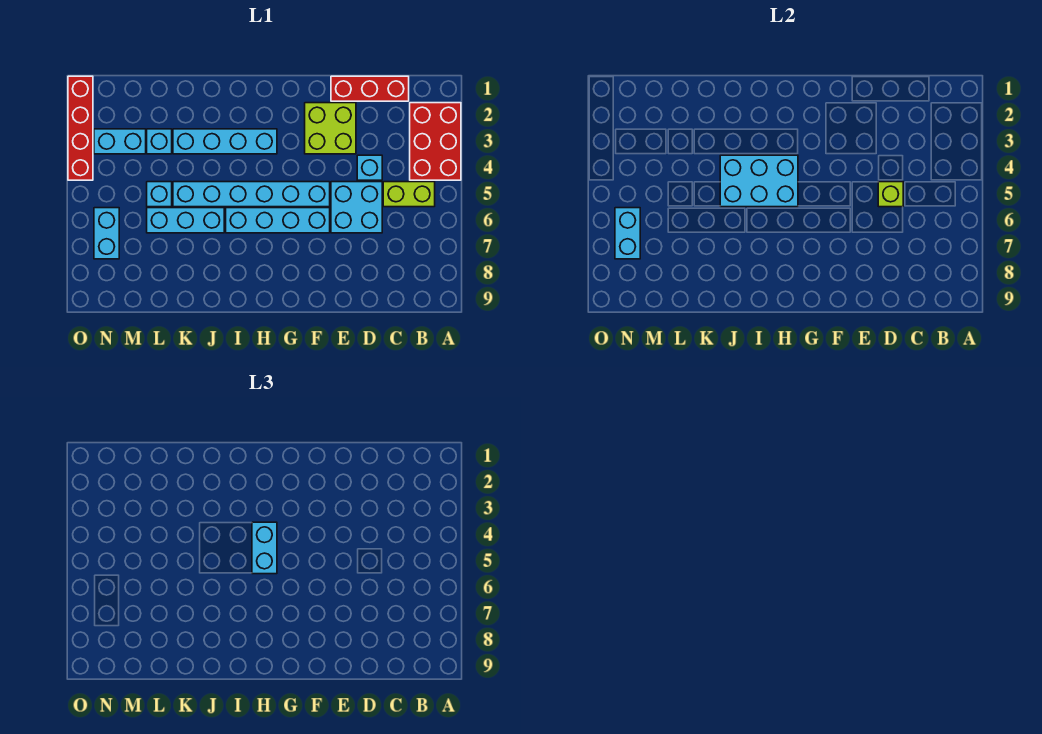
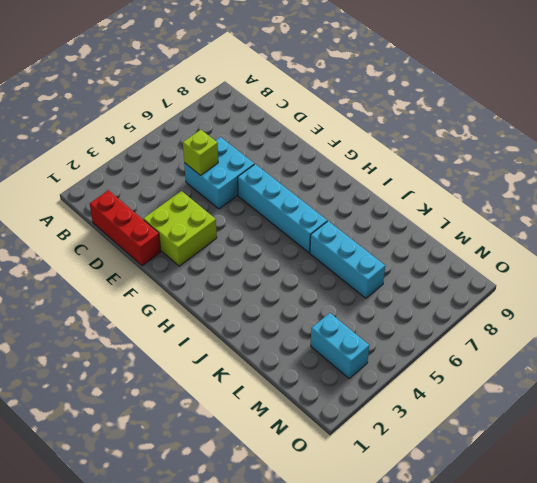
none -> red 2x3 brick [410,103,461,180]
none -> lime 1x2 brick [383,182,435,207]
none -> cyan 1x1 brick [357,155,382,180]

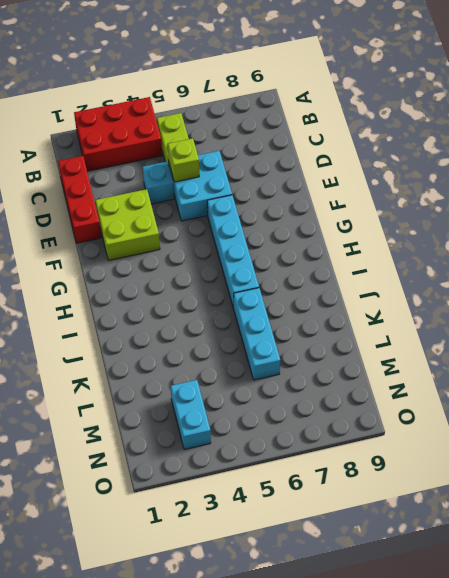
none -> cyan 1x6 brick [173,182,330,207]
none -> cyan 1x4 brick [173,129,277,154]
none -> cyan 1x1 brick [147,129,172,154]

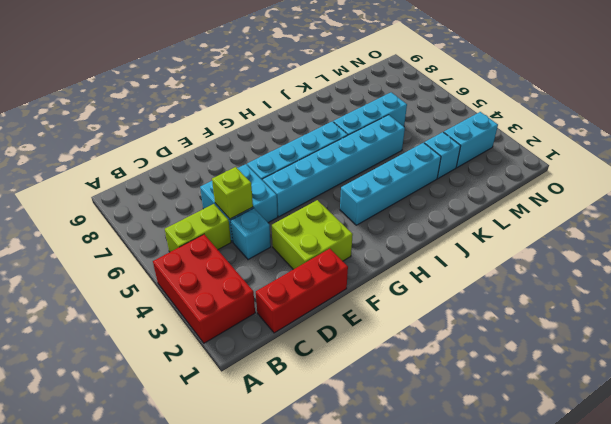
none -> cyan 1x1 brick [147,182,172,207]
none -> cyan 1x2 brick [94,208,119,259]
none -> red 1x4 brick [68,76,93,180]

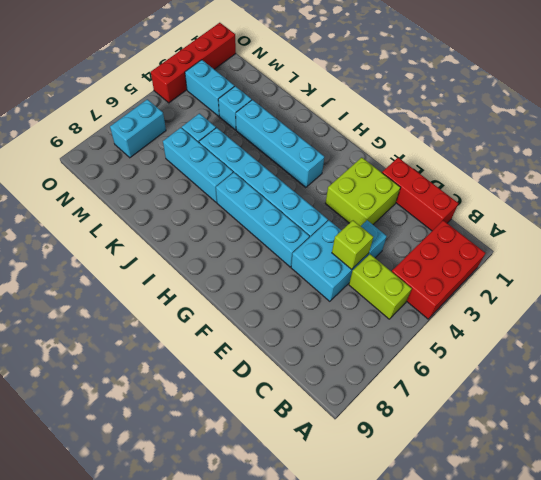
none -> cyan 2x3 brick [720,155,798,207]
none -> cyan 1x2 brick [615,208,640,259]
none -> cyan 1x2 brick [252,522,277,574]

